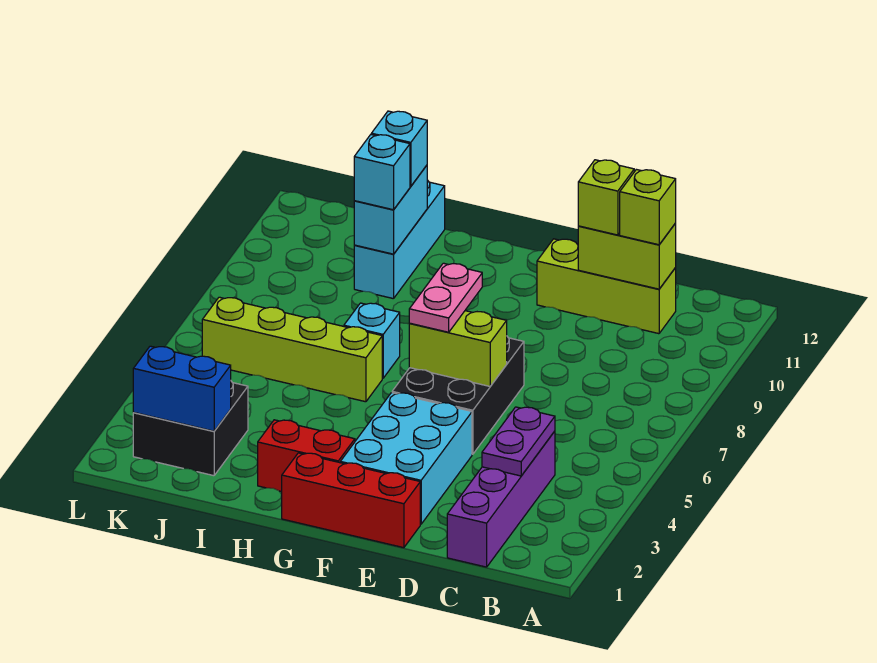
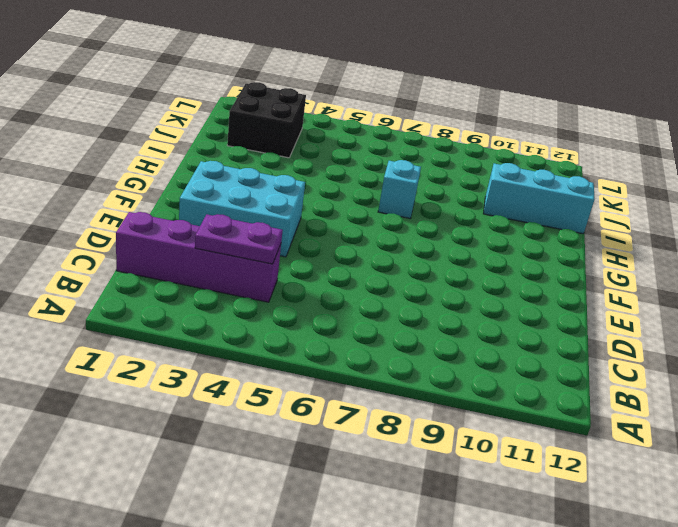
none -> lime 1x3 brick [537,239,676,334]
none -> red 1x3 brick [282,453,420,548]
none -> black 2x3 brick [392,337,524,454]

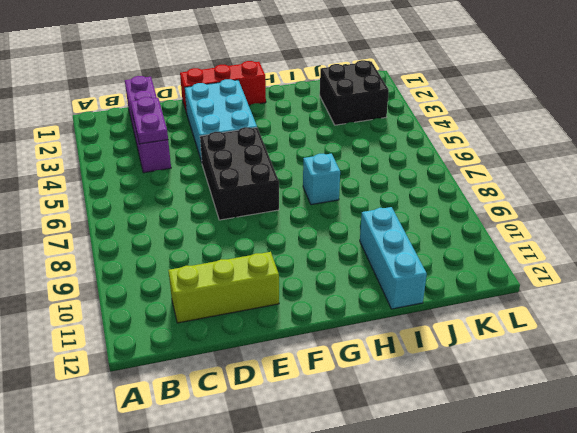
none -> red 1x2 brick [257,420,355,492]
none -> lime 1x4 brick [202,297,382,402]
none -> lime 1x2 brick [578,223,676,289]

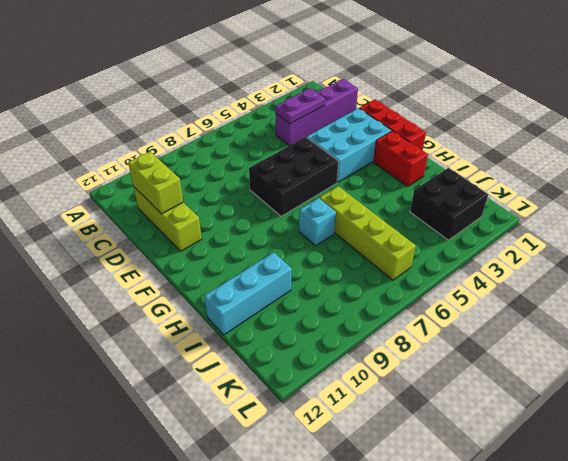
none -> lime 1x2 brick [409,311,507,386]
none -> cyan 1x2 brick [354,165,427,254]
none -> blue 1x2 brick [133,346,231,431]

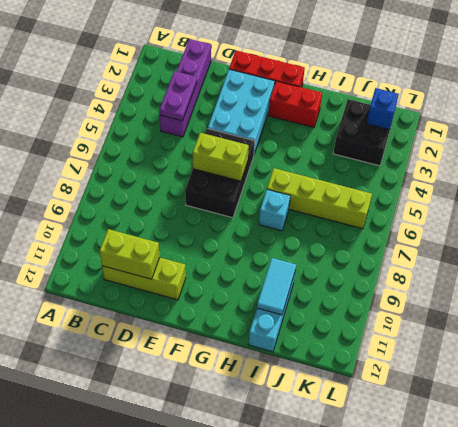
cyan 1x2 tile [257,258,296,315] -> cyan 1x2 brick [354,165,427,254]
blue 1x1 brick [366,88,399,130] -> blue 1x2 brick [133,346,231,431]
none -> lime 1x1 brick [620,169,676,245]
none -> lime 1x1 brick [578,160,634,235]
none -> pink 1x2 plate [409,263,482,332]

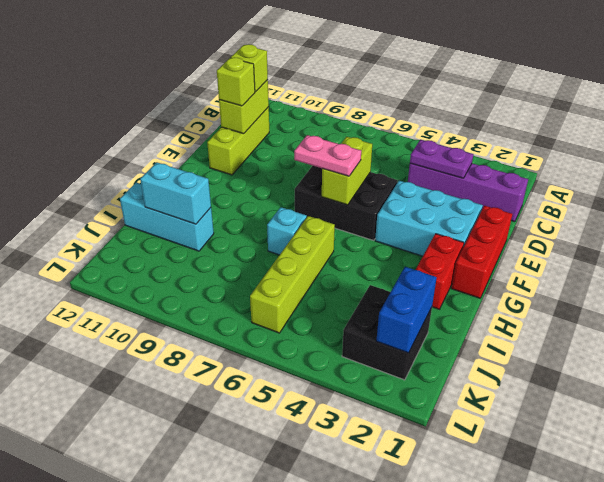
none -> cyan 1x1 brick [354,135,410,210]
none -> cyan 1x1 brick [371,111,427,186]

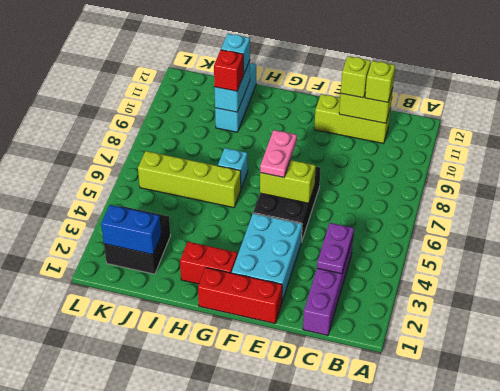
red 1x1 brick [214,50,244,91] -> cyan 1x1 brick [354,135,410,210]

